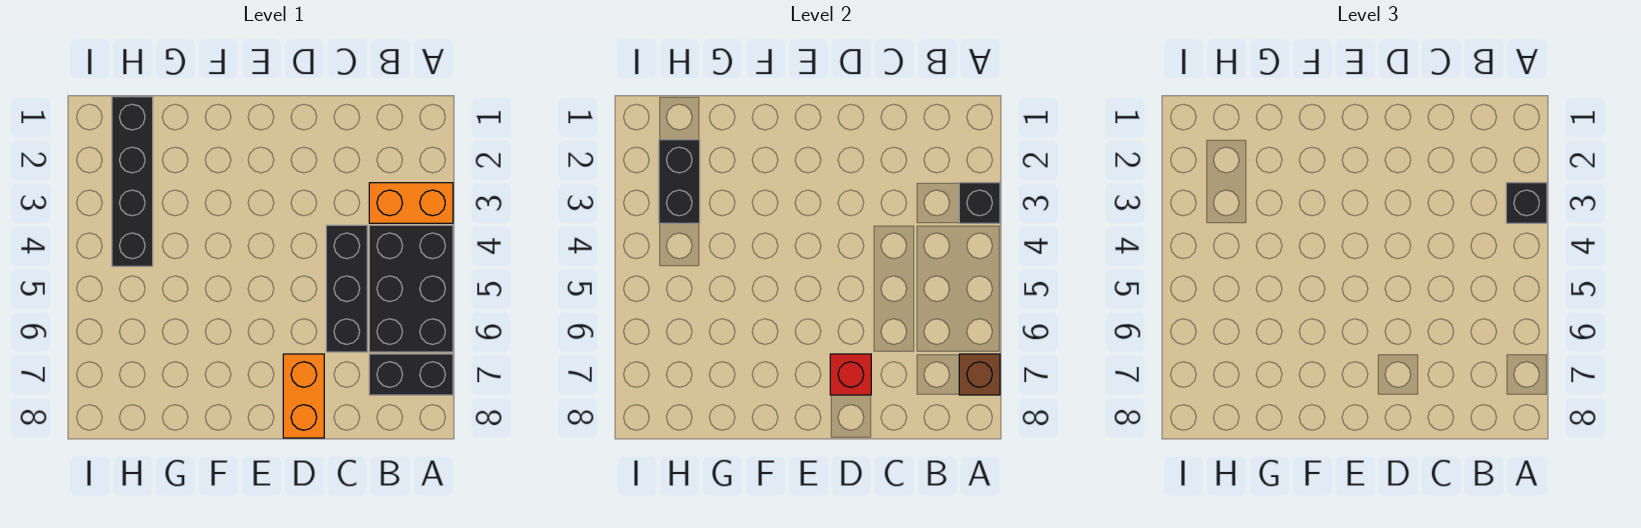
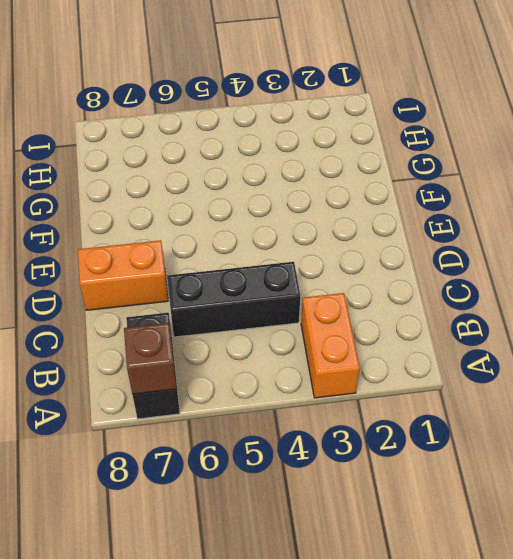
none -> black 2x3 brick [369,225,453,352]
none -> black 1x4 brick [112,97,153,266]

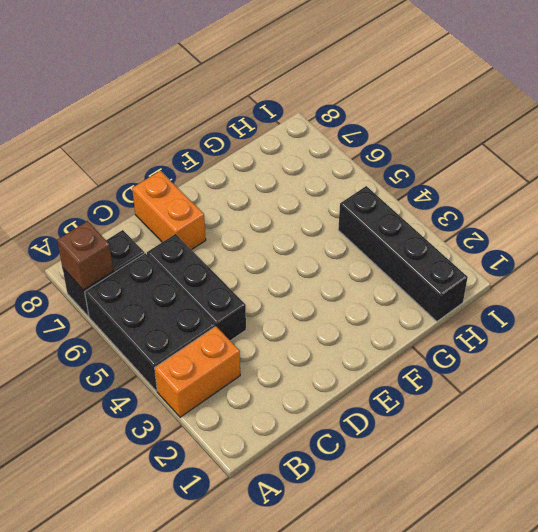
none -> black 1x1 brick [959,183,1000,223]
none -> red 1x1 brick [830,354,871,395]

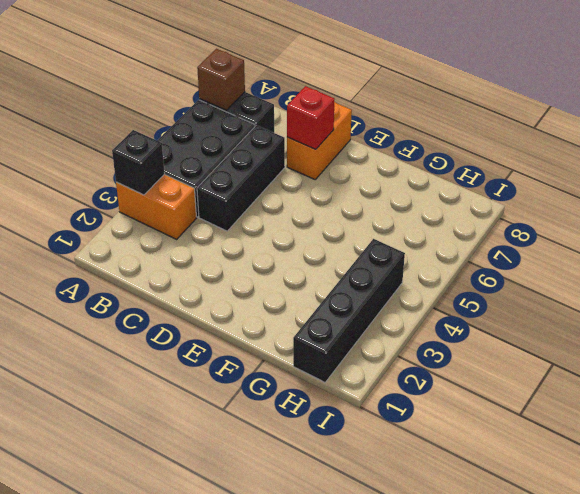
none -> black 1x2 brick [659,140,700,223]
none -> black 1x1 brick [1506,183,1547,223]

